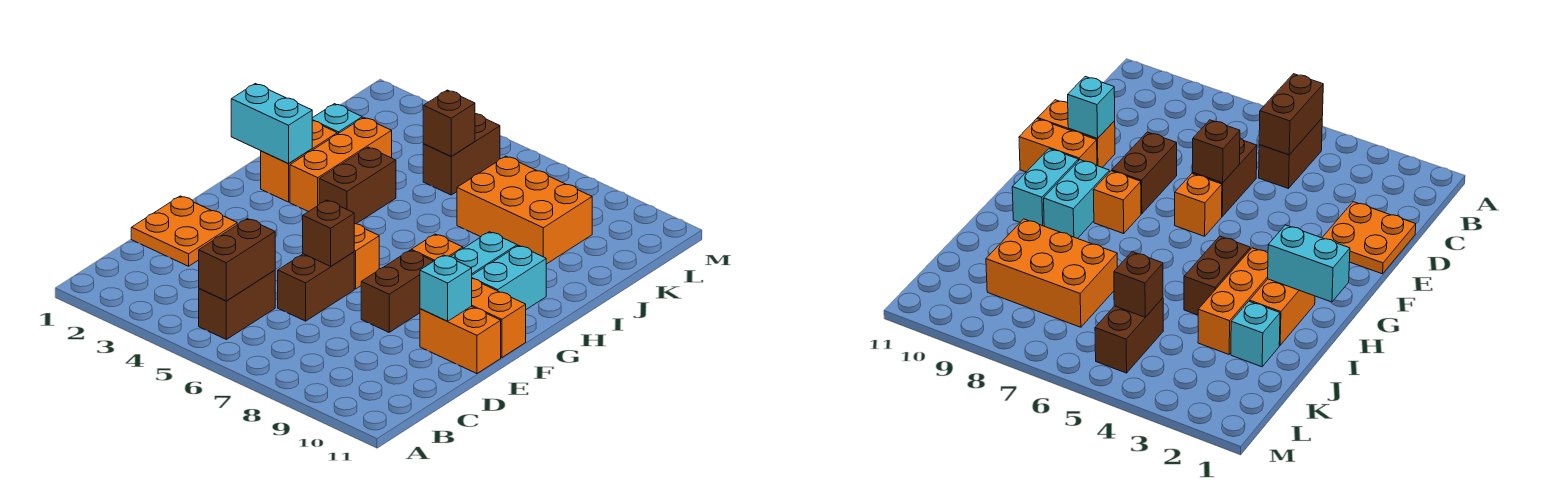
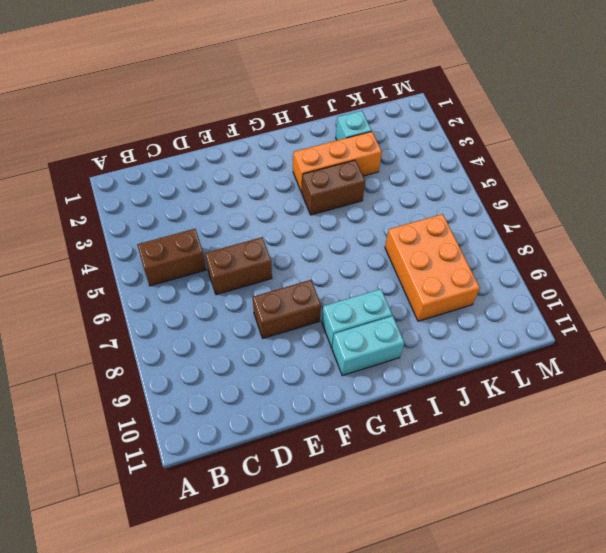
none -> orange 2x2 plate [131,196,237,266]
none -> orange 1x2 brick [420,306,501,374]
none -> orange 1x1 brick [354,224,379,289]

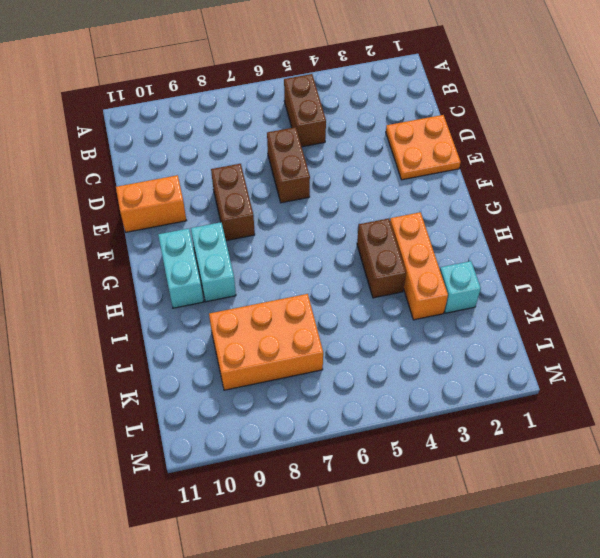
none -> orange 1x1 brick [354,224,379,289]
none -> orange 1x2 brick [472,279,526,357]
none -> orange 1x1 brick [411,234,463,261]

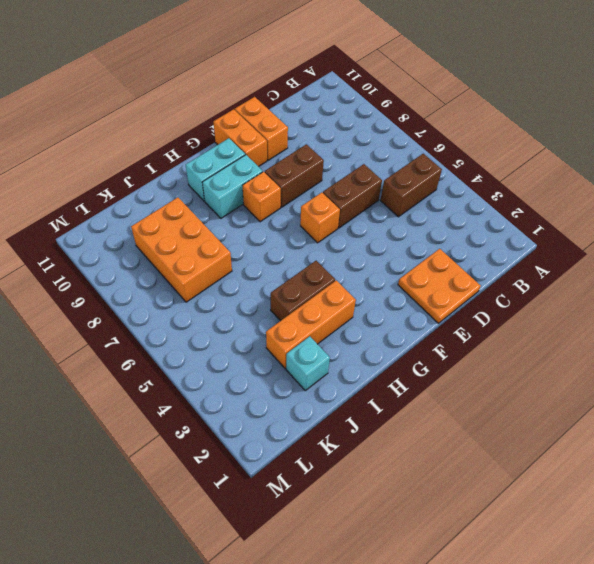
none -> orange 1x2 brick [261,121,337,202]
none -> brown 1x2 brick [423,114,500,195]
none -> brown 1x2 brick [199,219,275,301]

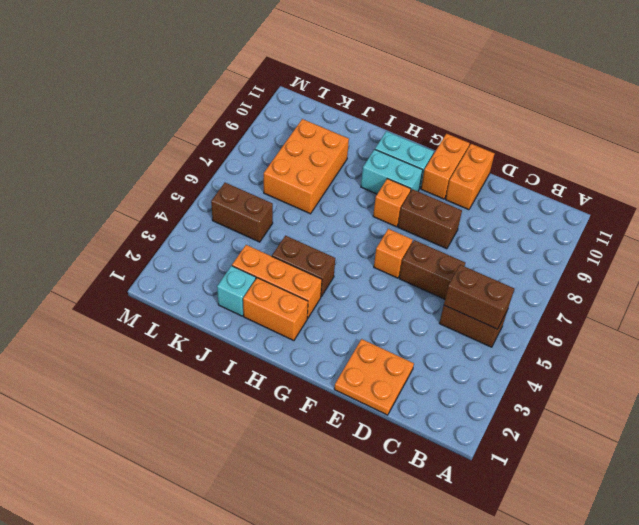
none -> brown 1x1 brick [303,200,354,266]
none -> cyan 1x1 brick [420,255,472,321]
none -> cyan 1x2 brick [231,84,312,163]

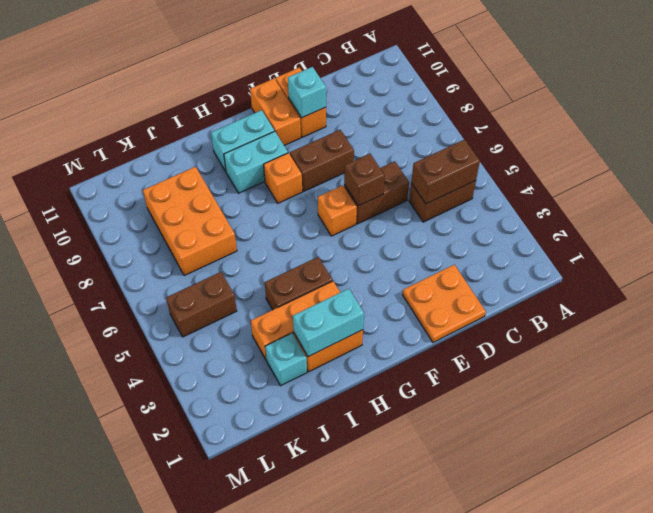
cyan 1x2 brick [293,289,364,357] -> cyan 1x2 brick turned to [231,84,312,163]
none -> brown 1x1 brick [423,90,475,157]

